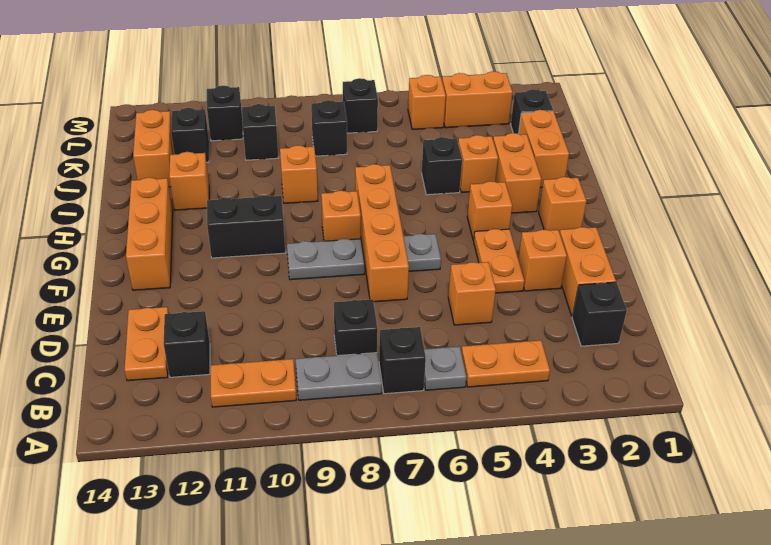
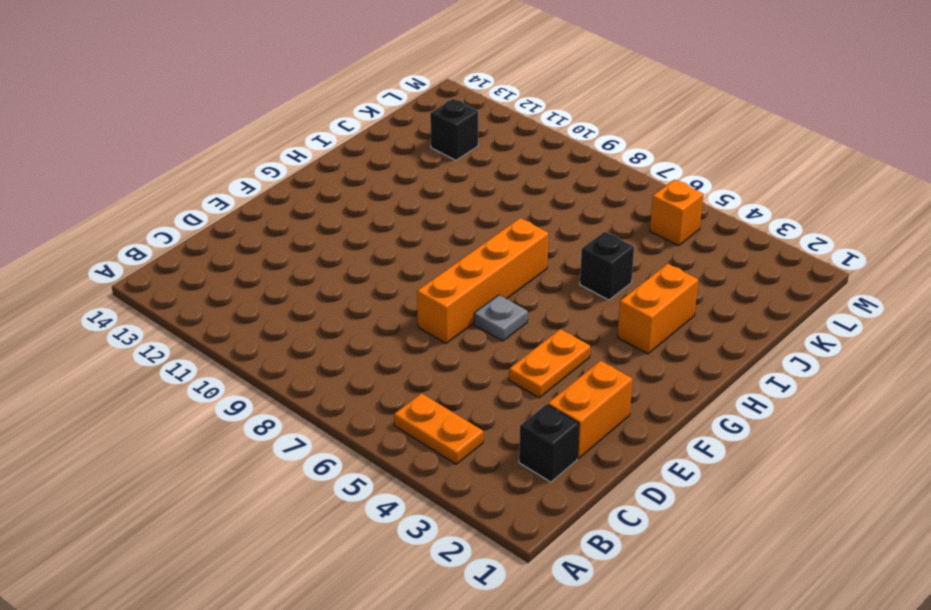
none -> grey 1x1 plate [424,346,466,390]
none -> black 1x1 brick [379,327,426,394]
none -> grey 1x2 plate [296,353,382,400]
none -> orange 1x2 plate [211,359,296,407]

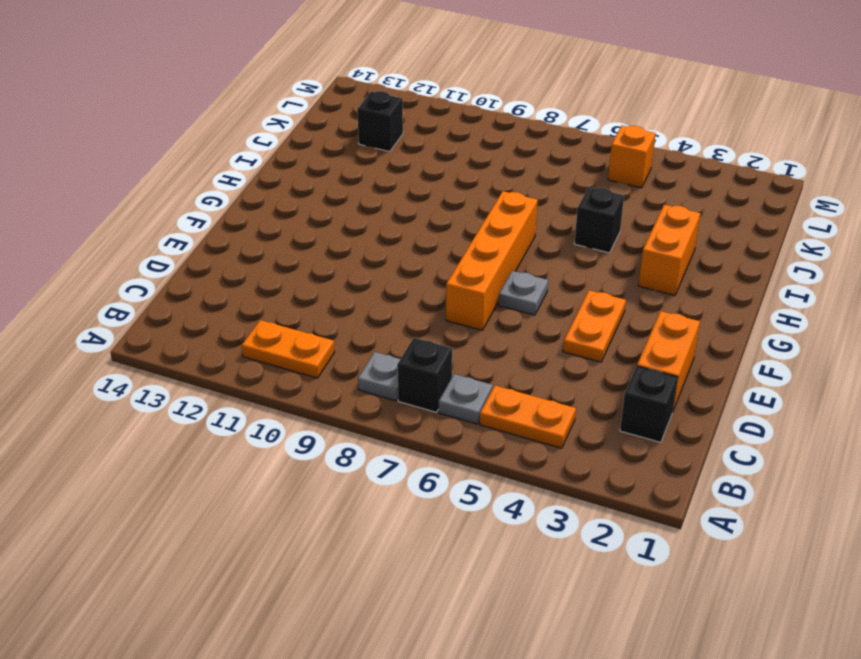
grey 1x1 plate [358,352,400,401] -> grey 1x2 plate [296,353,382,400]
none -> black 1x1 brick [334,299,378,356]
none -> black 1x1 brick [164,311,210,377]
none -> orange 1x2 plate [125,307,169,381]
none -> orange 1x1 brick [448,262,496,325]

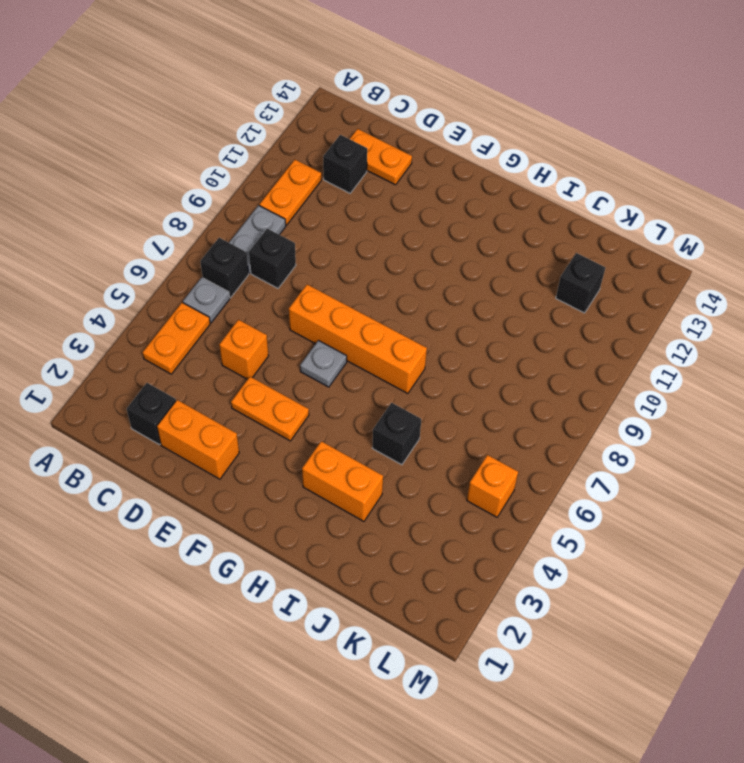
none -> orange 1x1 brick [518,230,567,291]
none -> grey 1x2 plate [287,239,364,280]
none -> orange 1x3 brick [126,178,173,290]
none -> orange 1x1 brick [539,177,586,233]

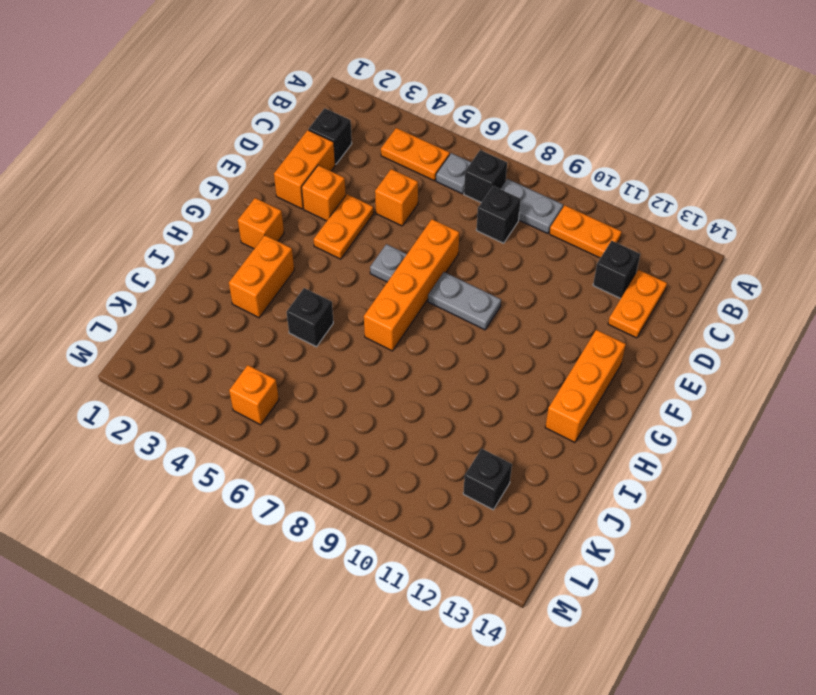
none -> orange 1x1 brick [467,181,512,240]
none -> orange 1x1 brick [321,191,361,241]
none -> black 1x2 brick [207,195,286,258]
none -> orange 1x2 brick [519,110,569,188]

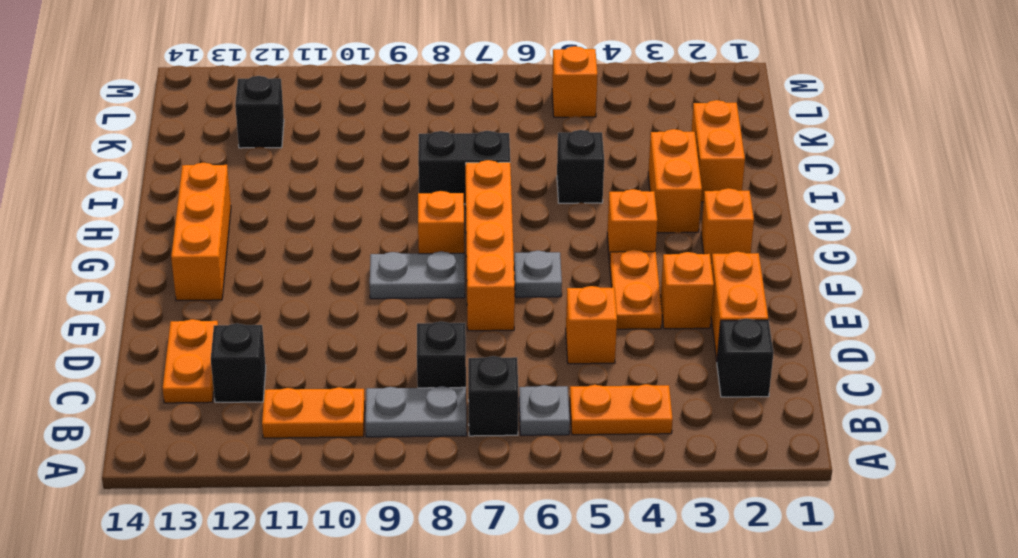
black 1x2 brick [418,131,510,204] -> black 1x2 brick moved to [207,195,286,258]
none -> orange 1x1 brick [458,135,498,192]
none -> orange 1x1 brick [280,145,318,203]
none -> orange 1x1 brick [169,152,209,210]
none -> orange 1x2 brick [133,110,174,187]

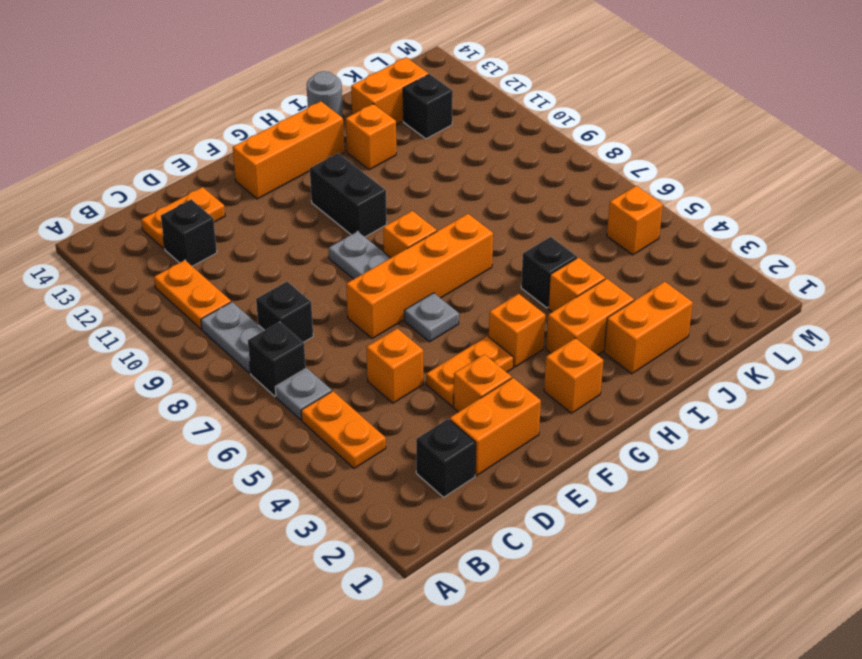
grey 1x1 round brick [307,71,343,118] -> none
none -> orange 1x1 brick [280,145,318,203]
none -> black 1x1 brick [511,89,553,134]
none -> black 1x1 brick [311,100,347,156]
none -> black 1x1 brick [242,104,278,160]

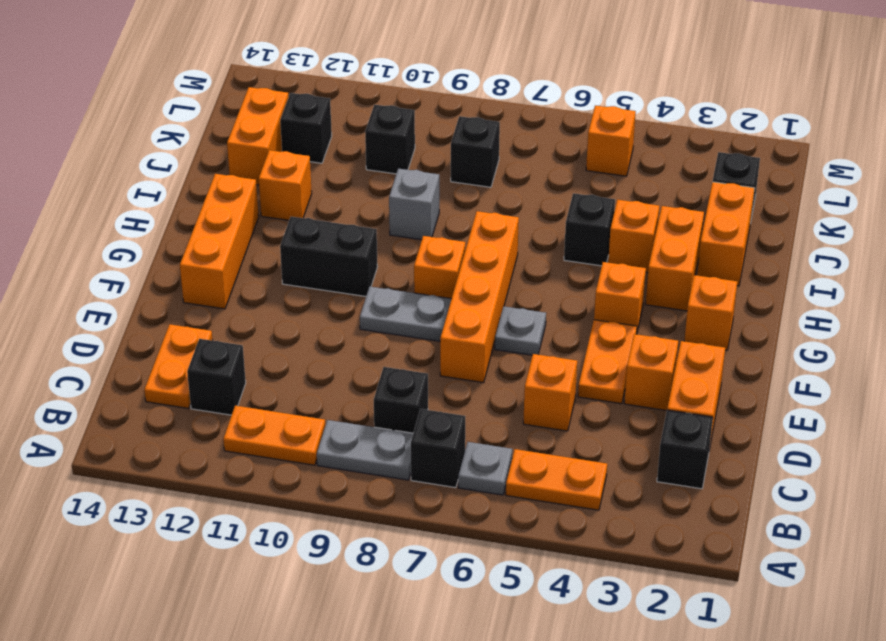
grey 1x1 brick [389,169,439,240] -> orange 1x1 brick [280,145,318,203]
none -> orange 1x2 brick [442,71,513,128]
none -> black 1x1 brick [343,78,378,133]
none -> black 1x1 brick [207,85,243,141]

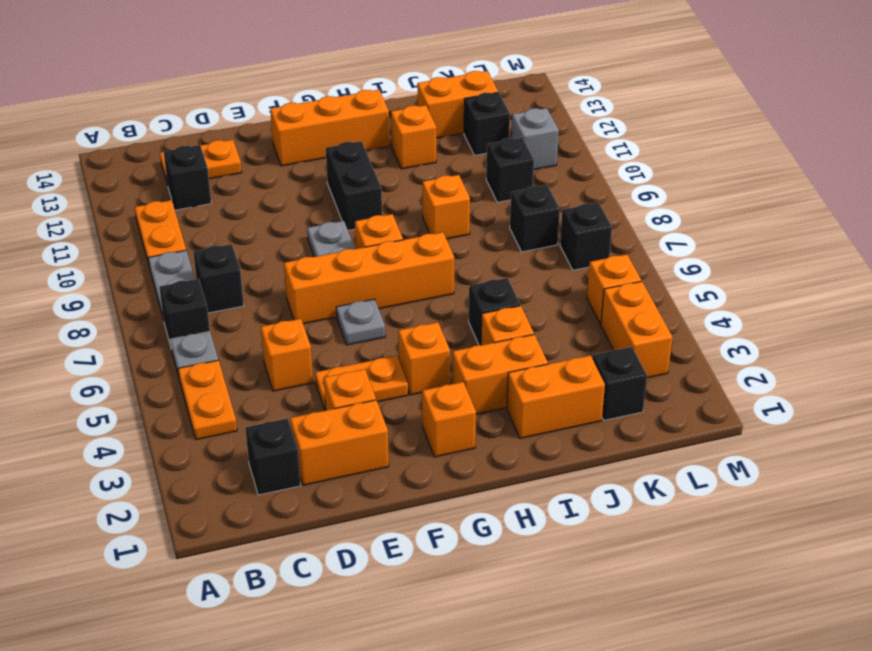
grey 1x1 brick [511,108,559,170] -> black 1x1 brick [207,85,243,141]

